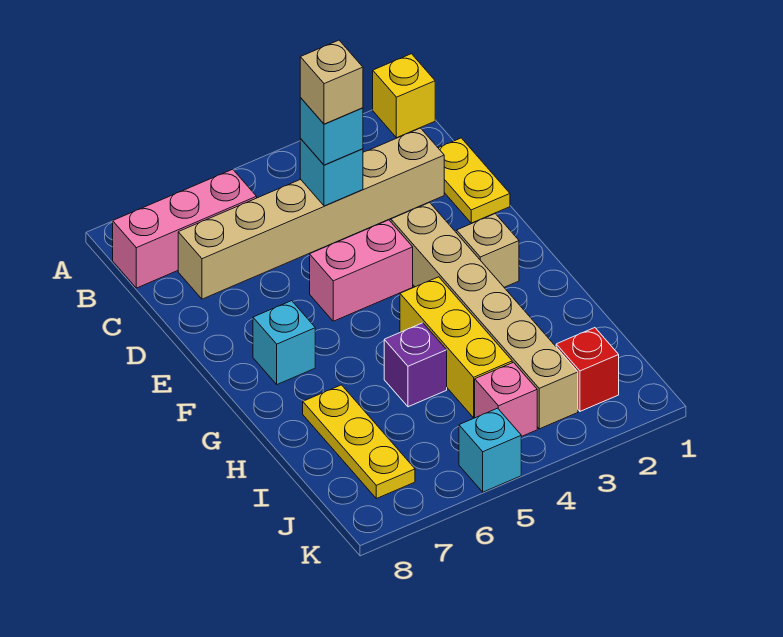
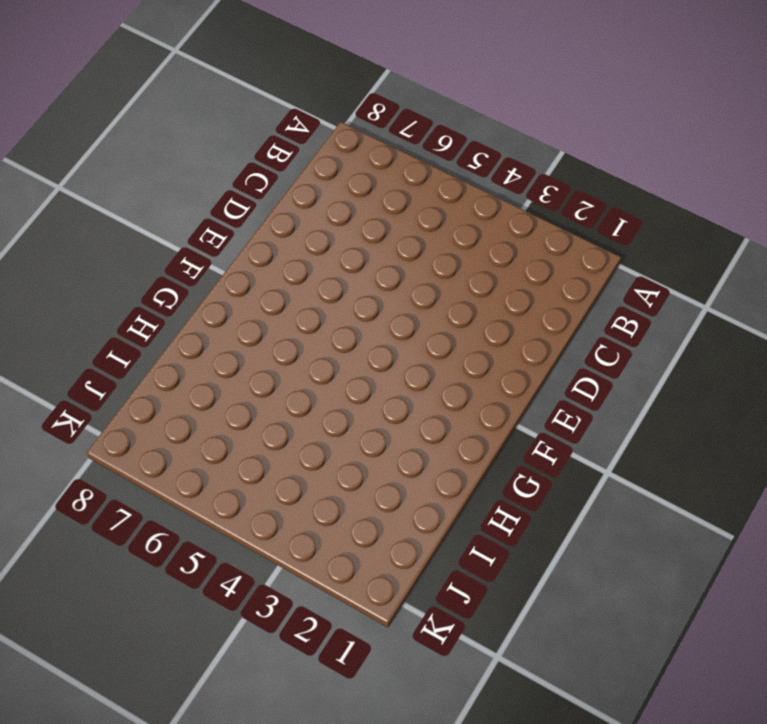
none -> yellow 1x1 brick [373,54,435,138]
none -> pink 1x3 brick [113,169,257,288]
none -> yellow 1x2 plate [439,138,510,223]

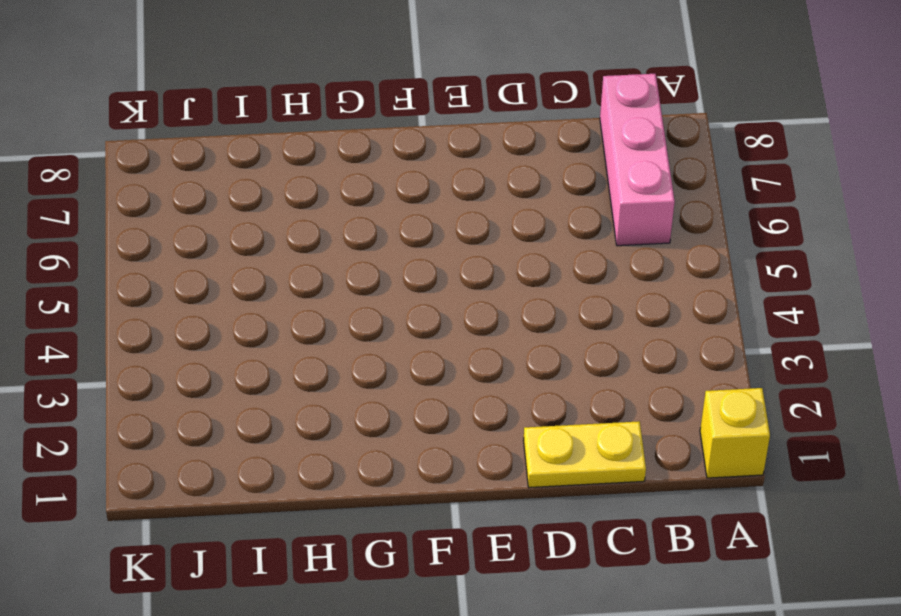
none -> tan 1x6 brick [178,128,444,299]
none -> tan 1x6 brick [391,203,578,429]
none -> pink 1x2 brick [310,220,413,321]

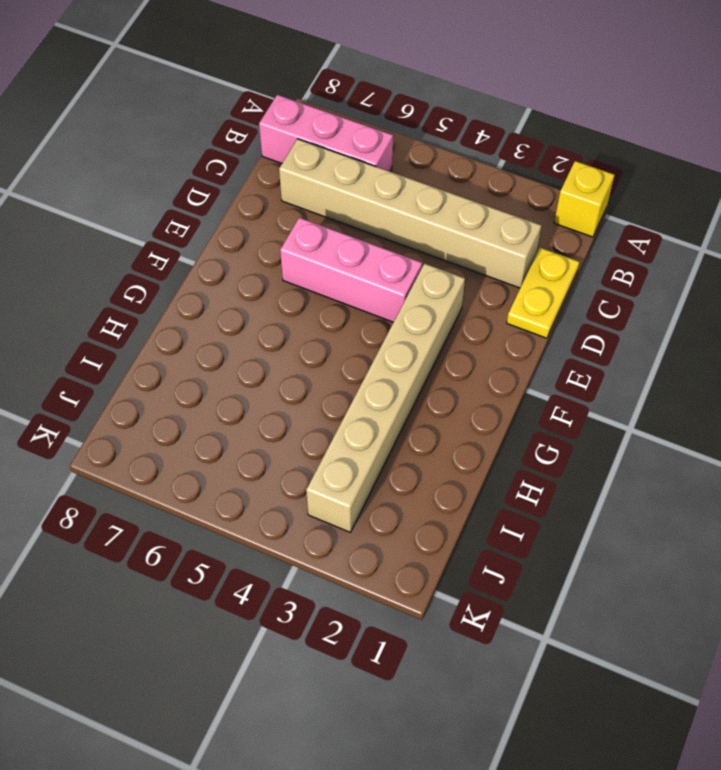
pink 1x3 brick [280,218,422,322] -> pink 1x2 brick [310,220,413,321]
none -> tan 1x1 brick [457,214,519,287]
none -> cyan 1x1 brick [253,301,315,384]
none -> yellow 1x3 brick [400,277,512,418]

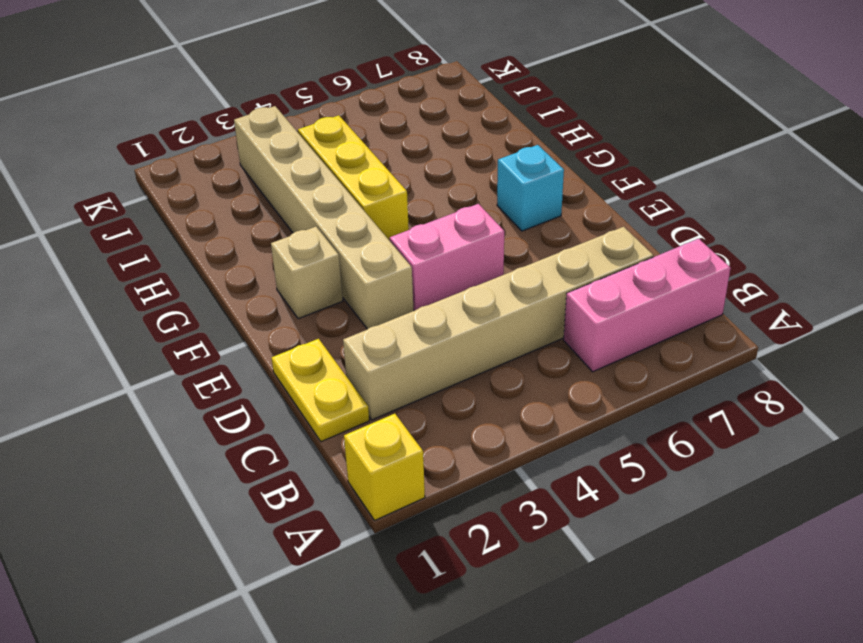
none -> purple 1x1 brick [384,323,447,407]
none -> yellow 1x3 plate [303,385,415,499]
none -> red 1x1 brick [556,328,619,411]

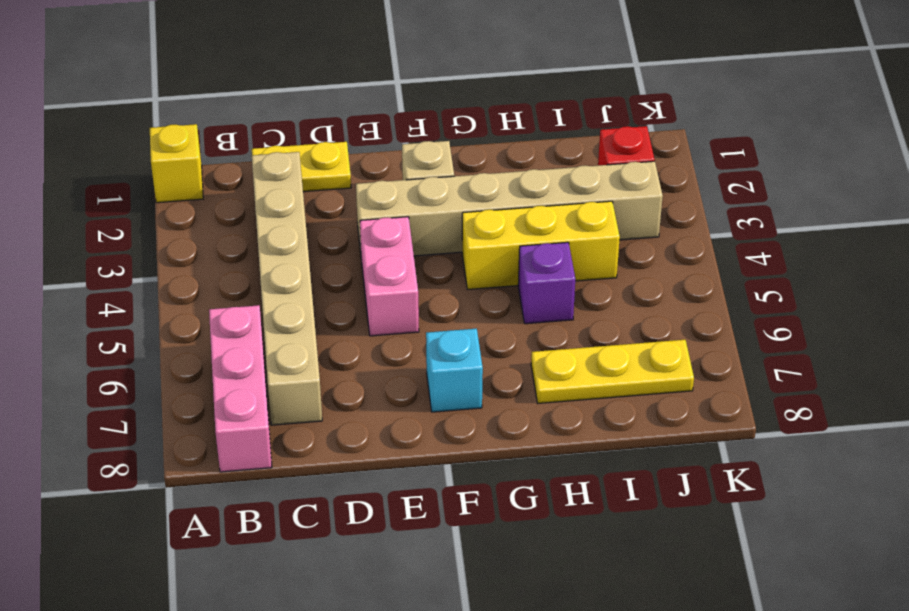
none -> pink 1x1 brick [475,362,537,437]
none -> cyan 1x1 brick [459,408,521,492]
none -> cyan 1x1 brick [300,139,363,206]

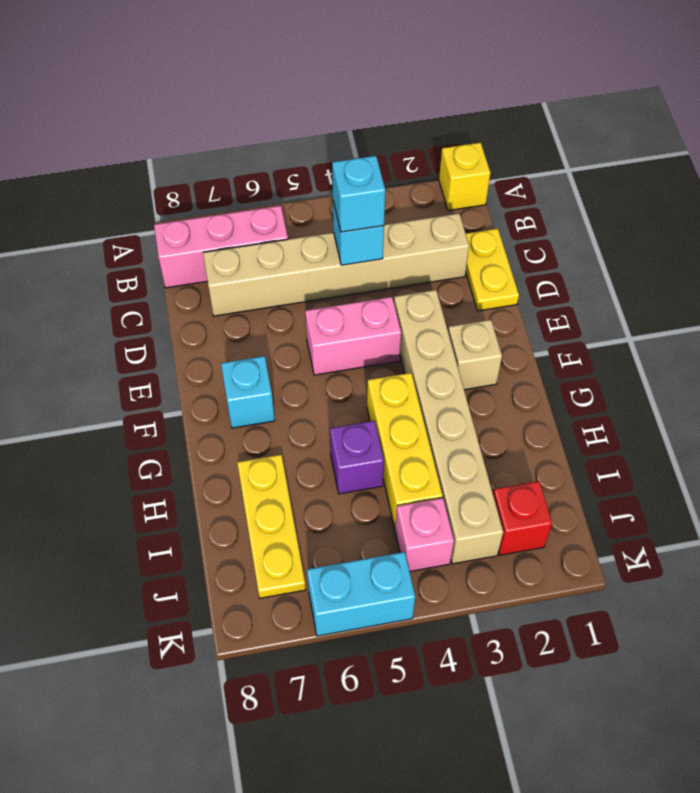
cyan 1x2 brick [307,552,415,636] -> cyan 1x1 brick [459,408,521,492]
none -> tan 1x1 brick [300,40,363,124]

